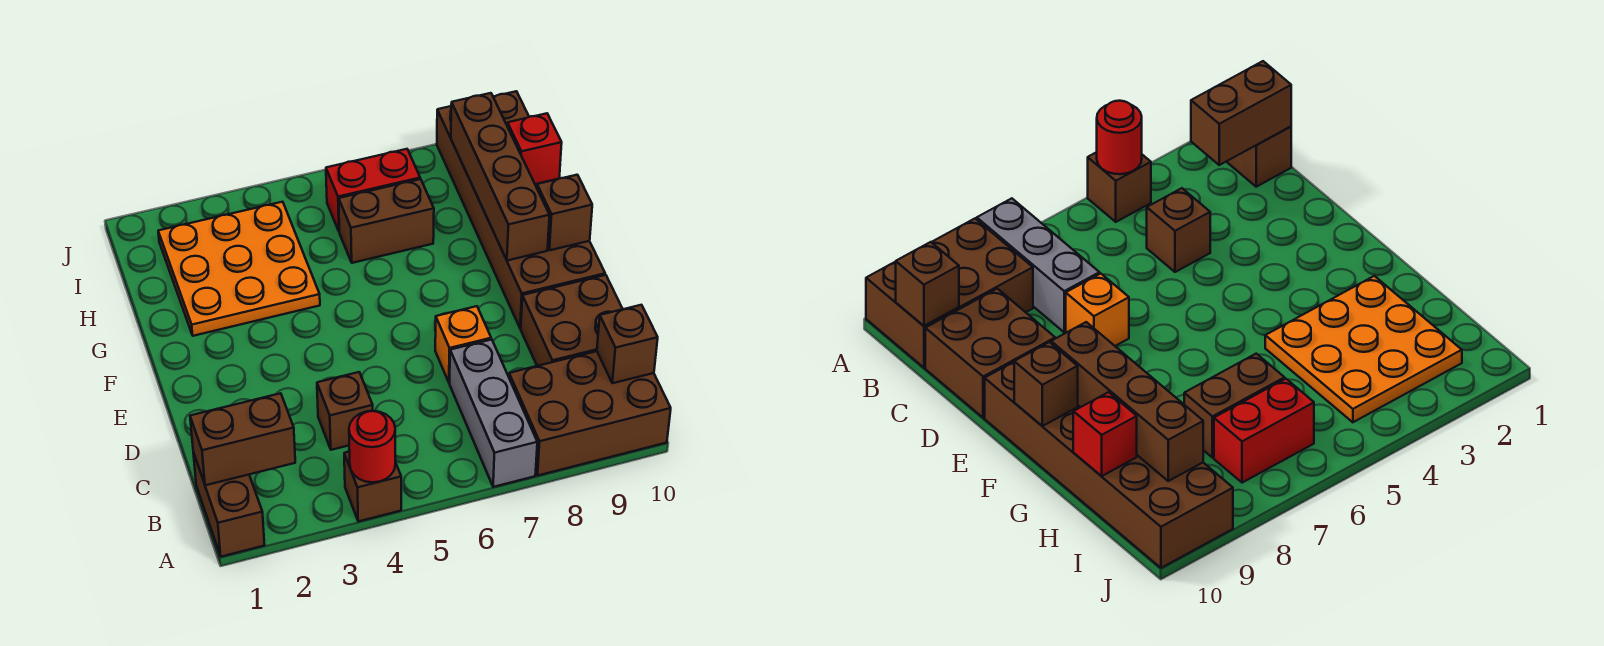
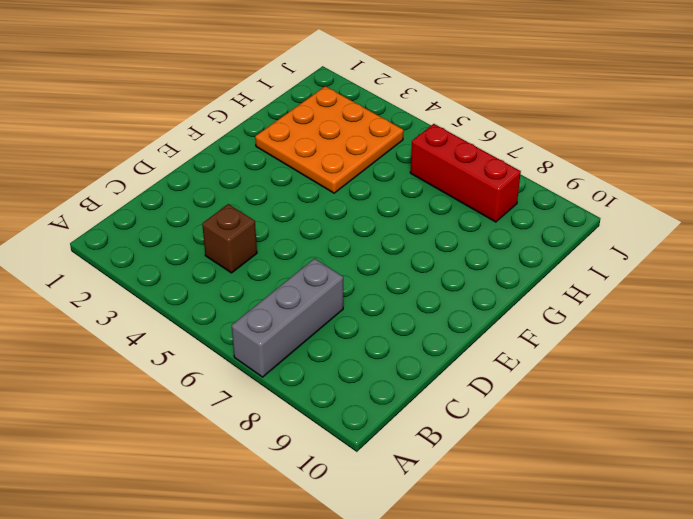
red 1x3 brick [410,124,521,222] -> red 1x2 brick [326,149,420,231]
none -> brown 1x2 brick [193,452,265,557]
none -> brown 1x1 brick [344,452,401,521]
none -> brown 2x3 brick [509,351,671,475]

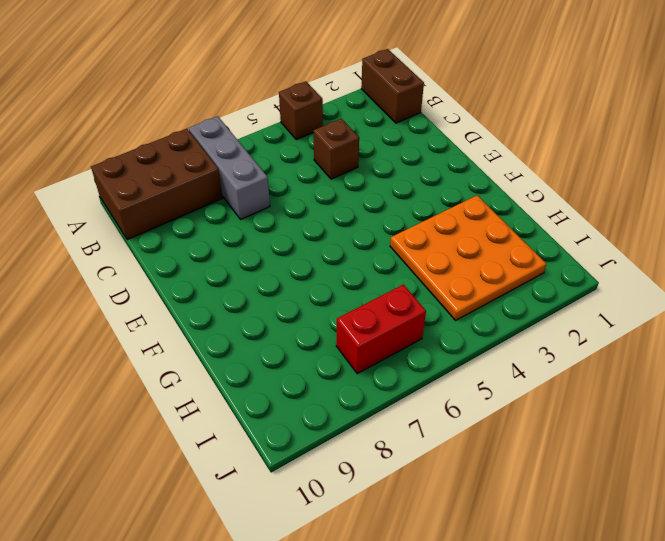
none -> brown 2x2 brick [521,275,622,366]
none -> orange 1x1 brick [435,306,491,383]
none -> brown 2x6 brick [437,91,605,329]

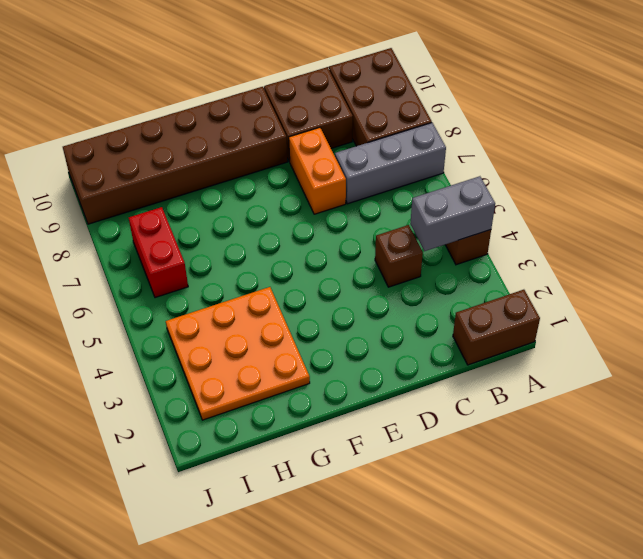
grey 1x2 brick [410,176,495,251] -> red 1x1 round brick [349,411,395,482]
orange 1x2 brick [289,128,346,214] -> orange 1x1 brick [435,306,491,383]
none -> brown 1x2 brick [339,179,434,263]
none -> brown 1x2 brick [190,393,295,485]
none -> brown 1x1 brick [597,305,658,383]

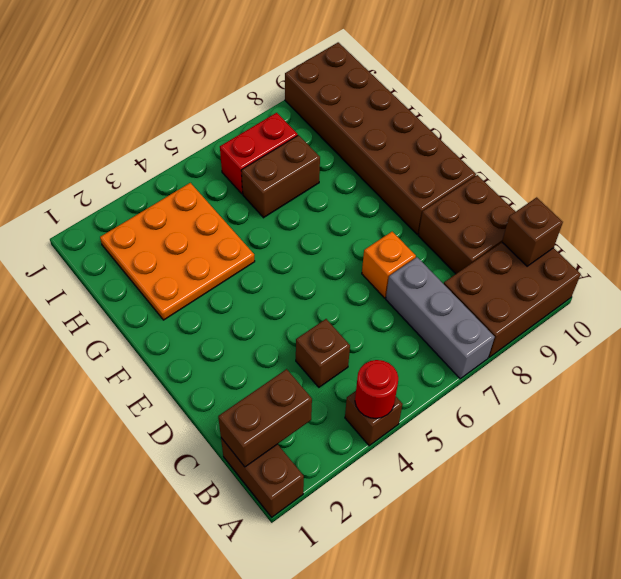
none -> brown 1x4 brick [451,93,549,261]
none -> brown 1x1 brick [537,175,592,250]
none -> red 1x1 brick [507,113,562,184]

